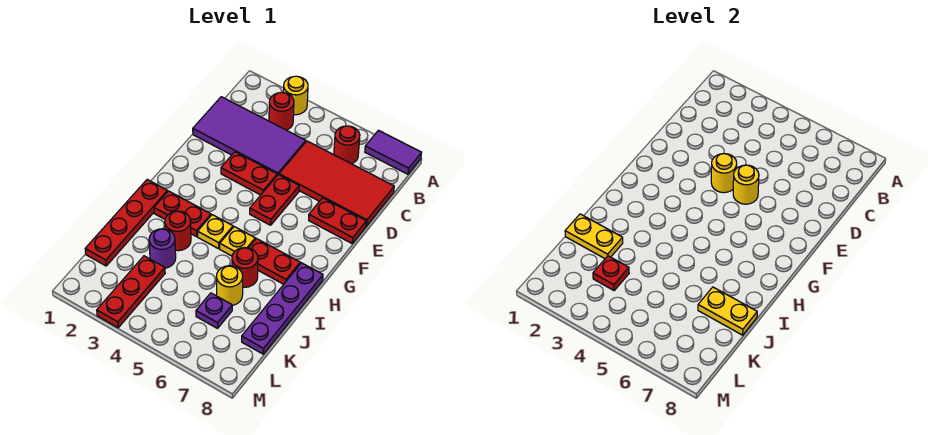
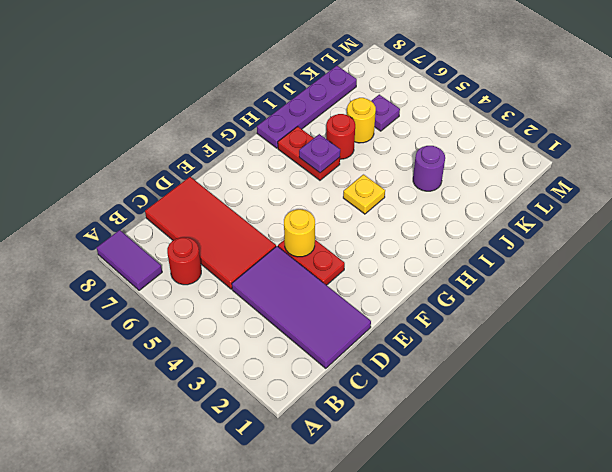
purple 1x1 plate [299,134,340,173] -> none
none -> yellow 1x1 round brick [283,76,308,115]
none -> red 1x1 round brick [269,92,294,130]
none -> red 1x2 plate [250,175,299,225]

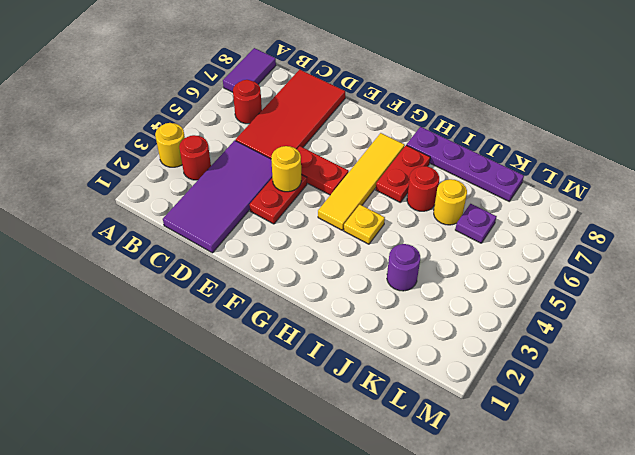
yellow 1x4 tile [318,133,405,230] -> none
none -> red 1x2 plate [309,198,366,243]
none -> red 1x4 plate [85,180,168,266]
none -> red 1x2 plate [154,191,211,237]

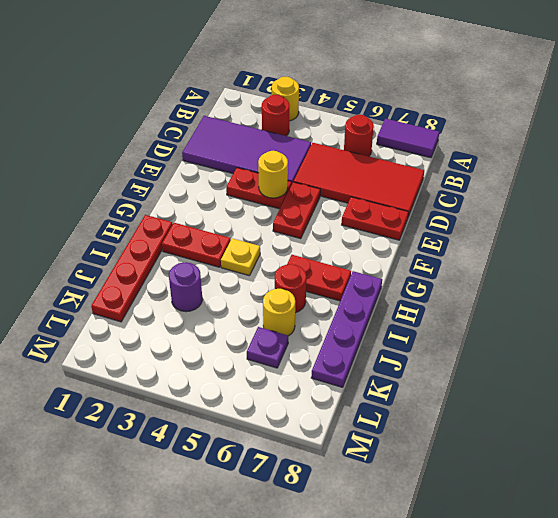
none -> yellow 1x1 plate [220,227,255,256]
none -> red 1x1 round brick [165,211,191,251]
none -> red 1x3 plate [97,256,165,328]

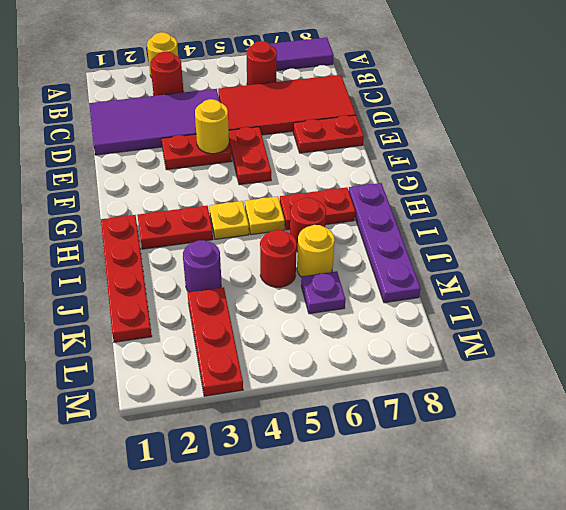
red 1x1 round brick [260,230,297,287] -> red 1x1 round brick moved to [165,211,191,251]
none -> yellow 1x1 round brick [733,165,759,204]
none -> yellow 1x2 plate [565,214,623,259]
none -> yellow 1x2 plate [698,287,757,335]

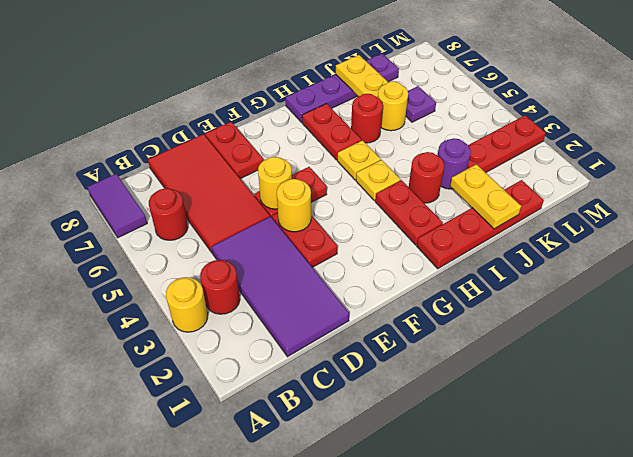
none -> red 1x1 plate [593,256,629,290]

